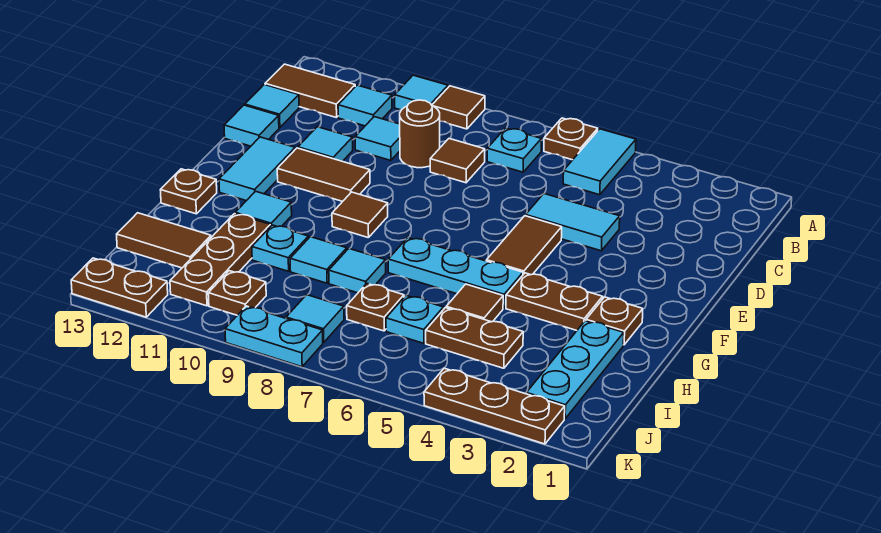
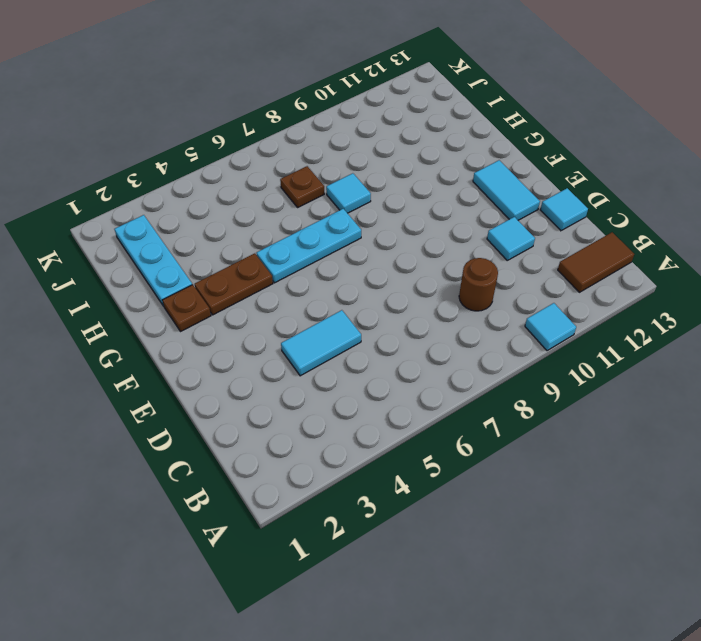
none -> cyan 1x2 tile [563,129,636,195]
none -> brown 1x1 plate [544,118,598,160]
none -> brown 1x1 tile [432,86,485,129]
none -> cyan 1x1 plate [487,128,541,172]

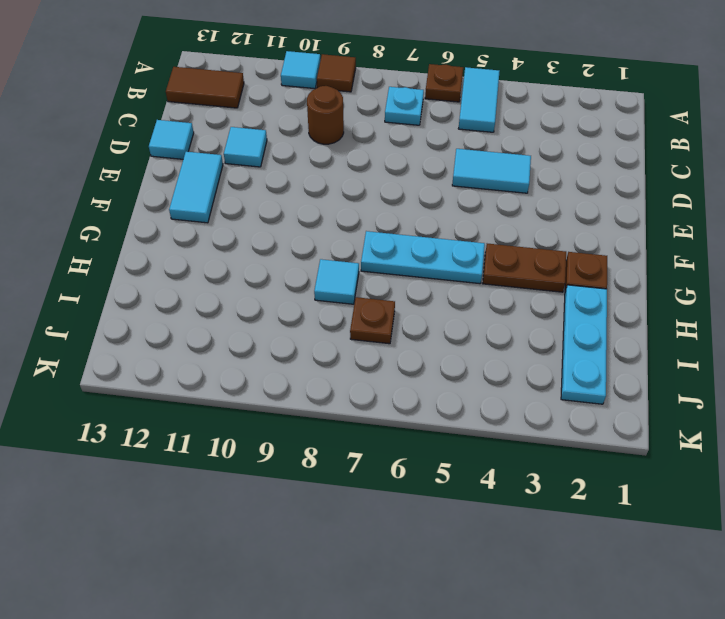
none -> cyan 1x1 tile [338,85,392,126]
none -> brown 1x1 tile [430,139,485,183]
none -> cyan 1x1 tile [355,117,400,160]
none -> cyan 1x1 tile [245,85,299,128]

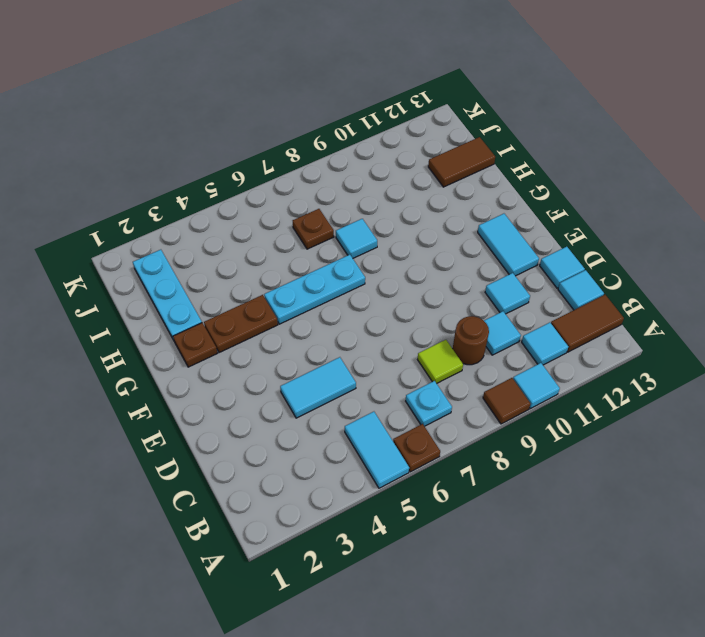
lime 1x1 tile [418,340,463,383] -> brown 1x1 tile [430,139,485,183]
none -> brown 1x2 tile [487,216,562,275]
none -> brown 1x2 tile [277,148,370,202]
none -> brown 1x1 tile [332,192,388,238]
none -> cyan 1x1 tile [235,191,292,227]

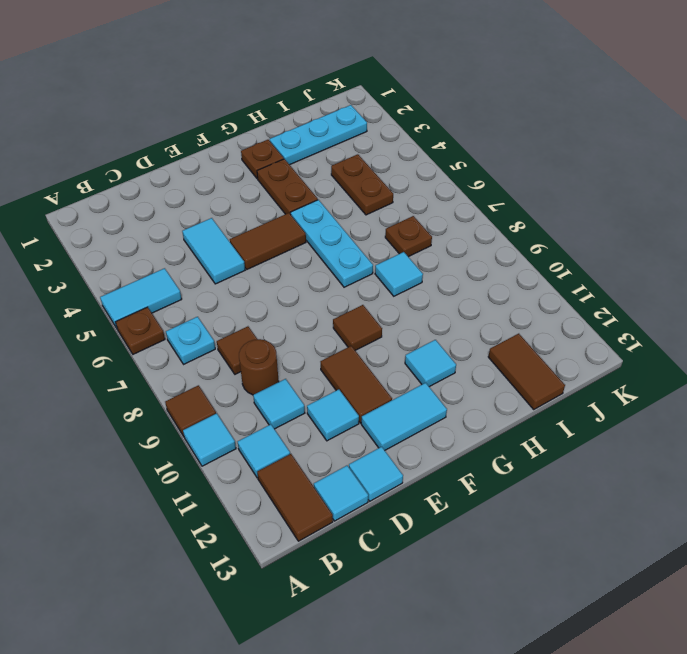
none -> brown 1x1 plate [161,169,217,214]
none -> brown 1x1 tile [446,284,503,322]
none -> cyan 1x1 tile [290,237,347,283]
none -> cyan 1x1 plate [252,225,308,271]

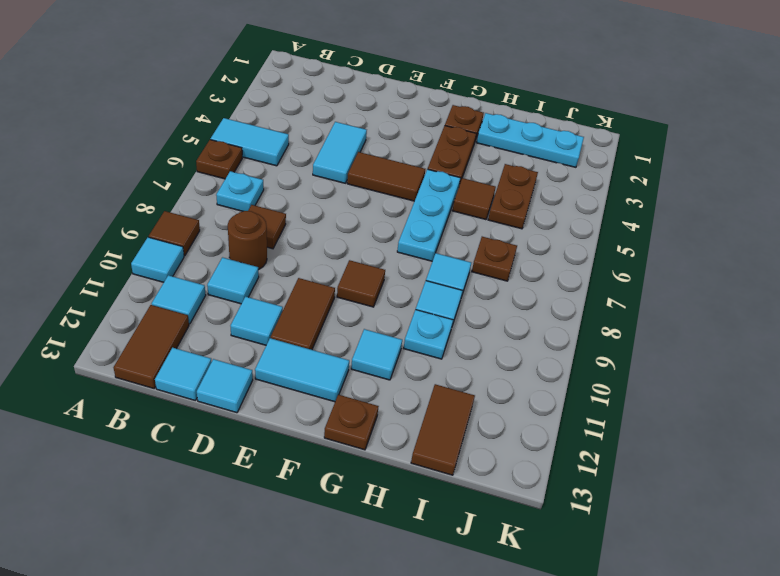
none -> brown 1x3 plate [170,214,270,306]
none -> cyan 1x1 plate [386,296,443,343]
none -> cyan 1x1 tile [286,295,344,343]
none -> brown 1x1 plate [208,271,266,315]

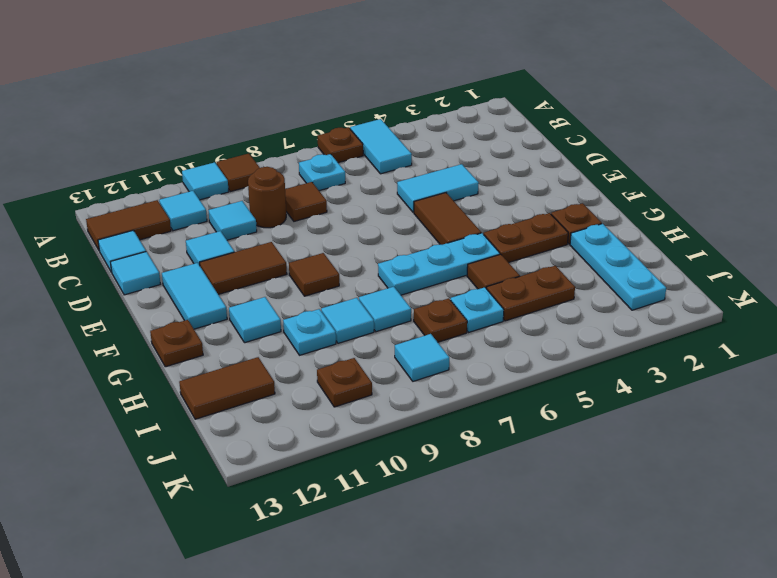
none -> brown 1x3 plate [170,214,270,306]
none -> brown 1x3 plate [424,368,565,444]
none -> cyan 1x2 plate [225,306,323,367]
none -> brown 1x2 plate [71,258,168,317]

